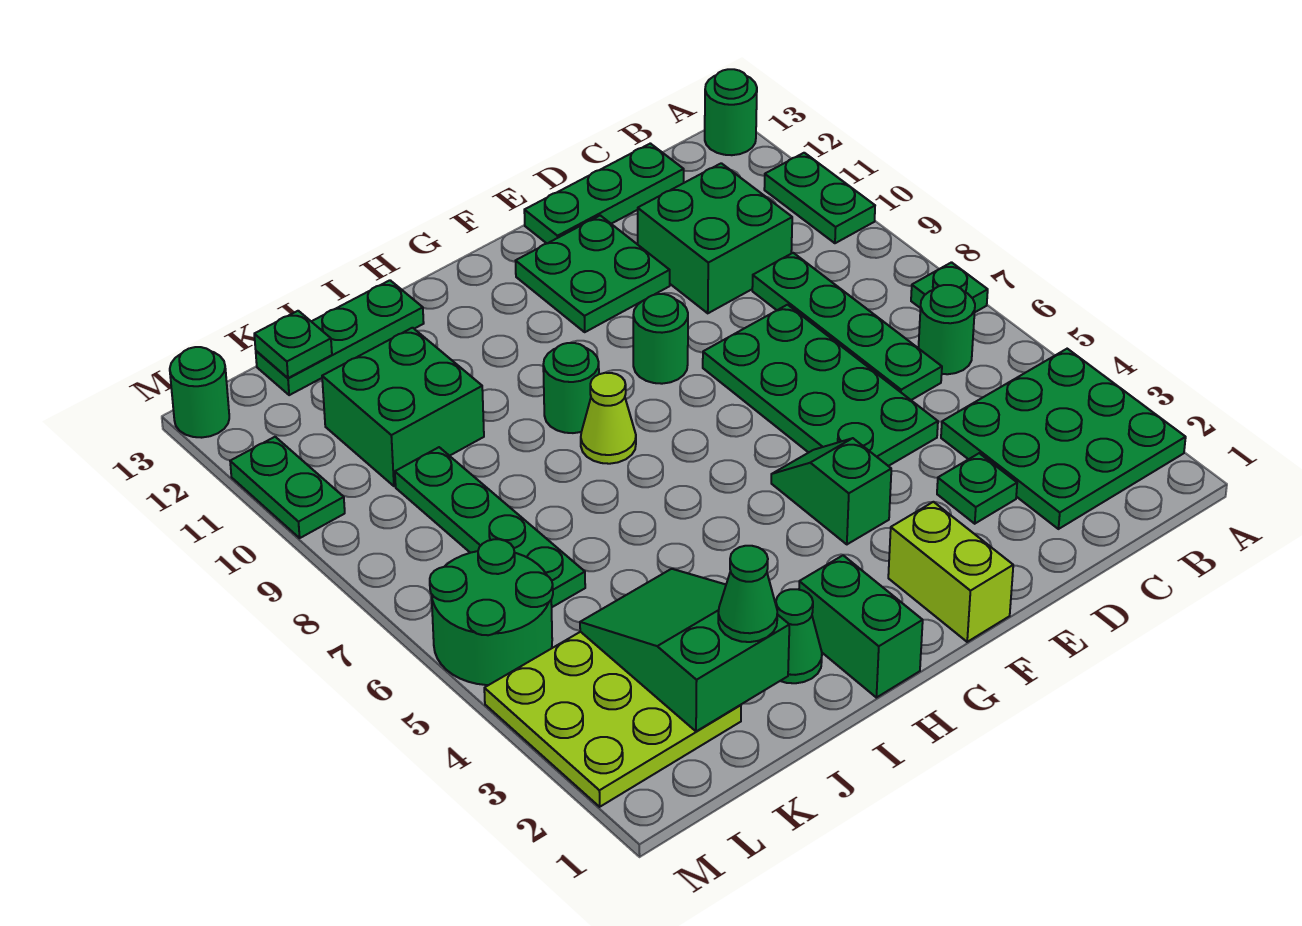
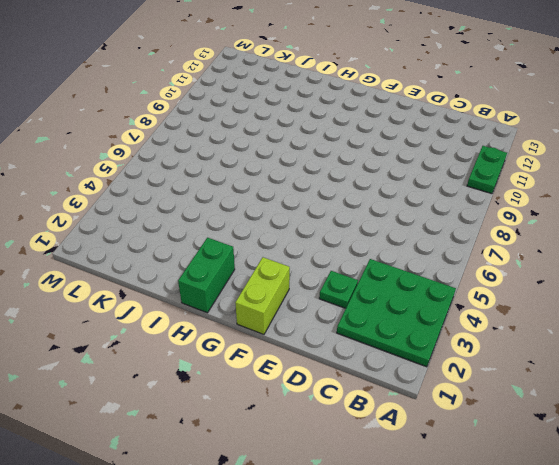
none -> green 1x1 plate [911,262,988,312]
none -> green 1x1 round brick [705,69,757,155]
none -> green 1x1 round brick [918,285,975,374]

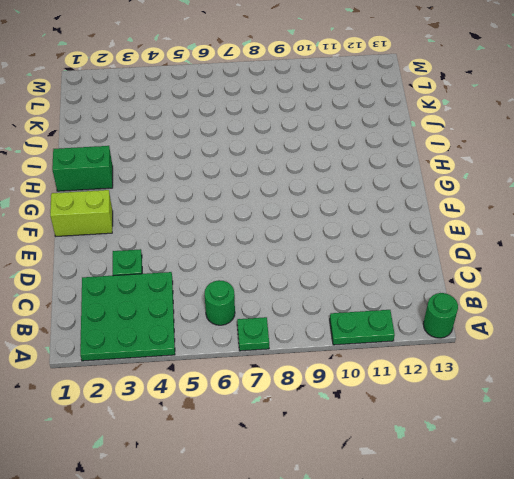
none -> green 1x4 plate [752,253,942,400]
none -> green 2x2 brick [638,163,792,313]
none -> green 1x3 plate [524,143,684,243]

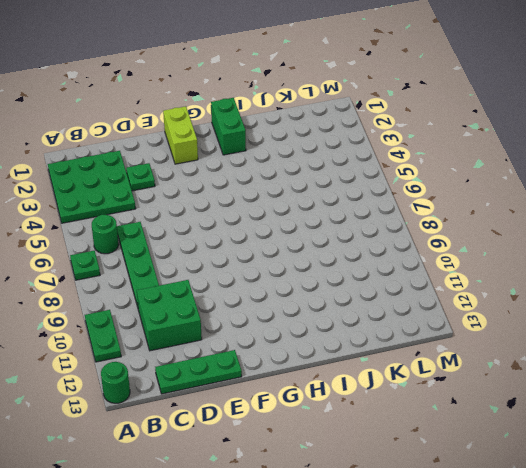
none -> green 2x4 plate [703,305,938,466]
none -> green 2x2 plate [516,215,670,332]
none -> green 1x2 slope [771,438,891,544]

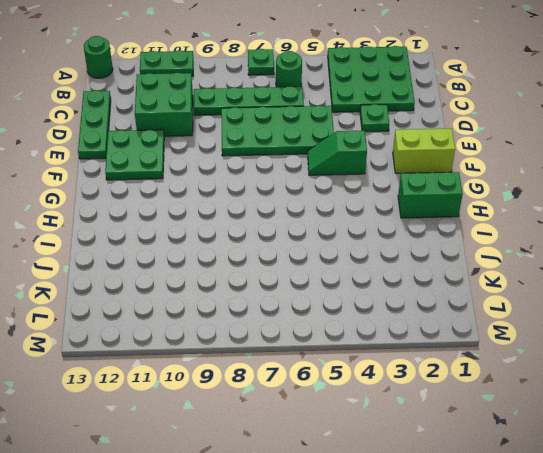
none -> green 1x1 round brick [633,294,688,384]
none -> lime 1x1 cone [581,373,636,464]
none -> green 1x1 round brick [543,343,599,433]

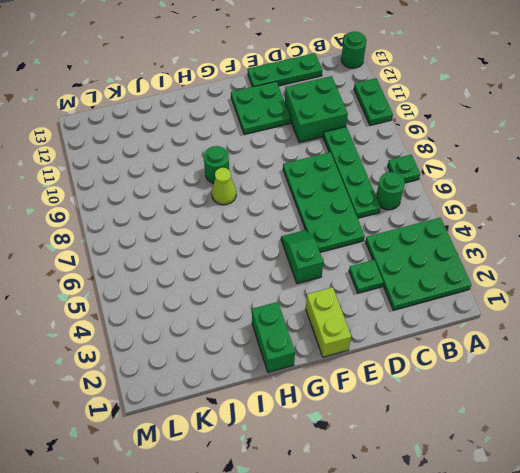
none -> green 1x1 round brick [633,294,688,384]
none -> green 1x1 cone [776,589,822,683]
none -> green 1x3 plate [256,280,424,395]

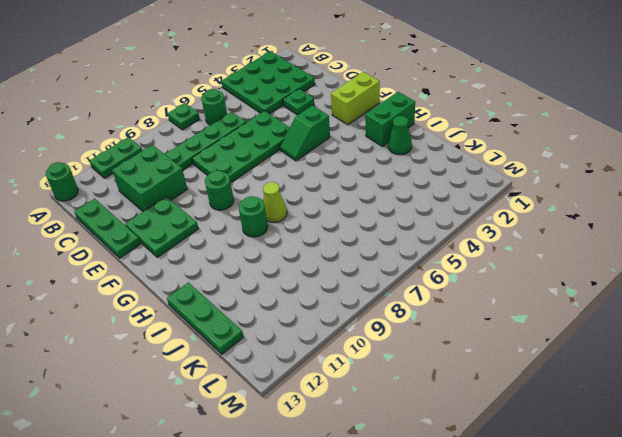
none -> green 2x2 brick [322,328,484,486]
none -> lime 3x3 plate [484,632,741,807]
none -> green 1x4 plate [395,447,585,607]

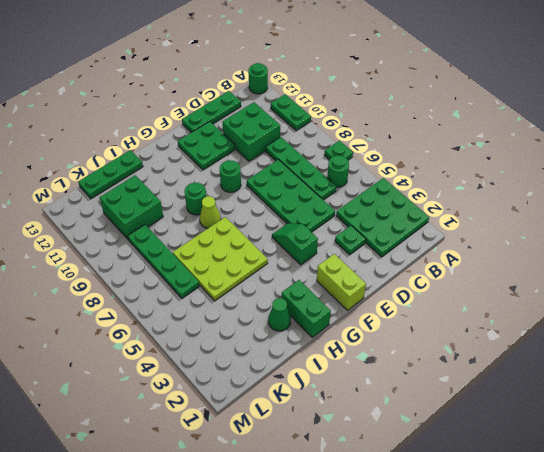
lime 3x3 plate [173,217,268,301] -> lime 3x3 plate moved to [484,632,741,807]
none -> green 2x2 round brick [430,539,553,685]
none -> green 1x2 plate [230,437,345,538]
none -> green 1x1 round brick [170,347,229,438]

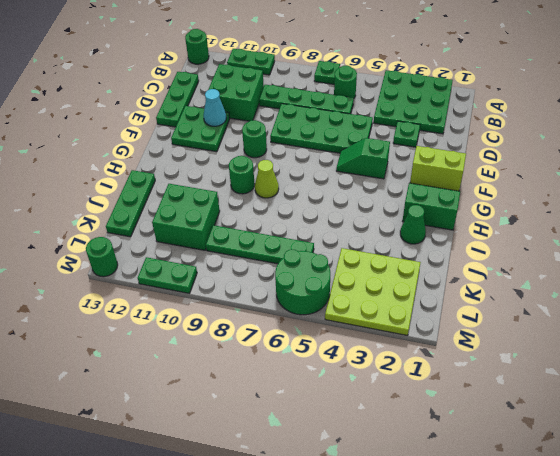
cyan 1x1 cone [203,89,226,126] -> none
none -> green 2x3 slope [580,569,789,731]
none -> green 1x1 plate [254,311,332,378]
none -> green 1x1 cone [718,546,777,642]

